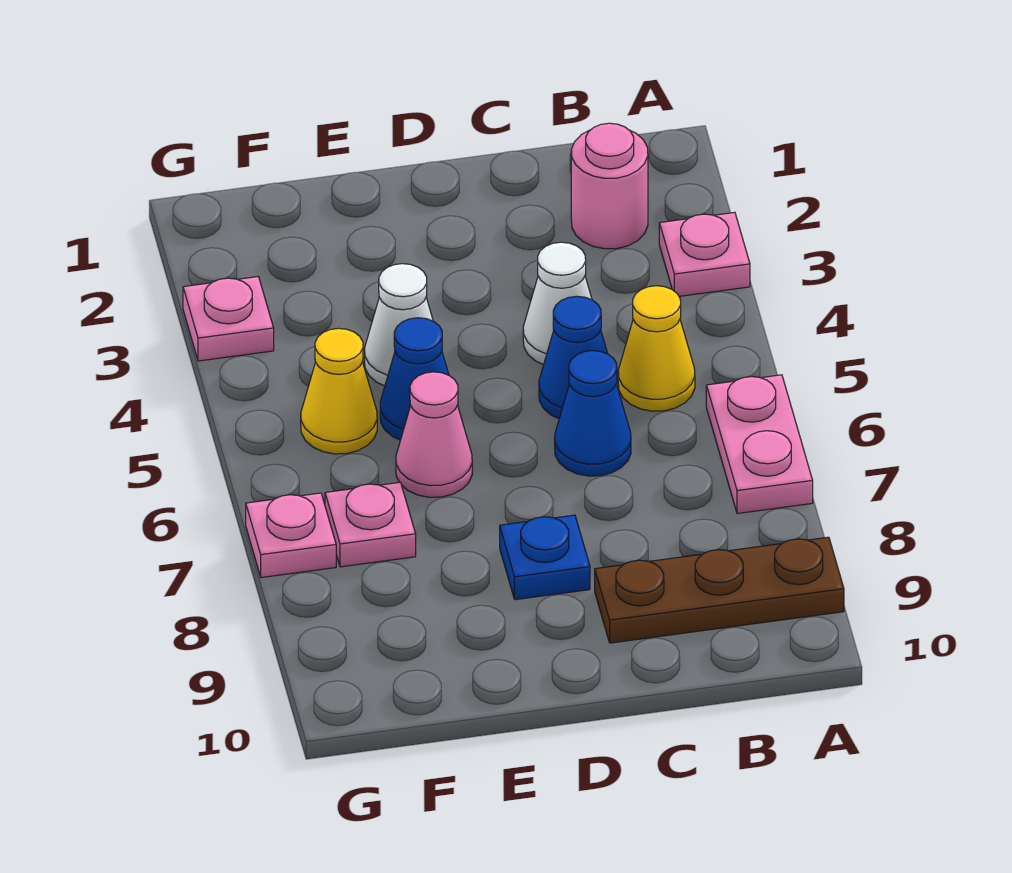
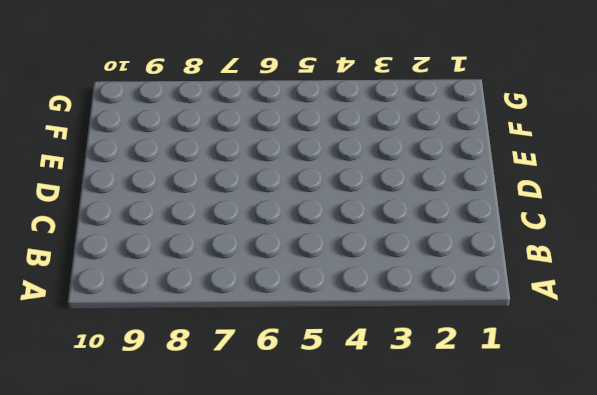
none -> pink 1x1 plate [659,212,750,296]
none -> pink 1x2 plate [706,375,813,514]
none -> brown 1x3 plate [595,537,844,643]

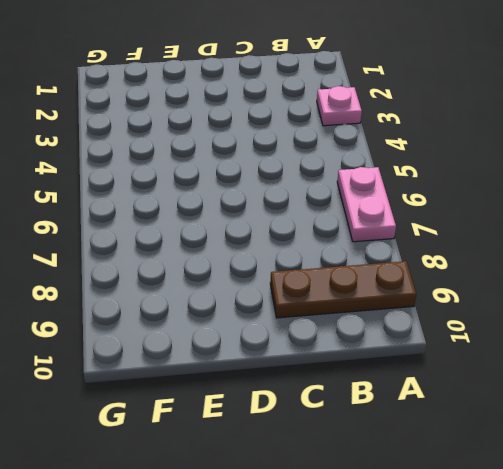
none -> pink 1x1 round brick [571,123,648,249]
none -> yellow 1x1 cone [618,286,695,411]
none -> white 1x1 cone [523,242,592,365]

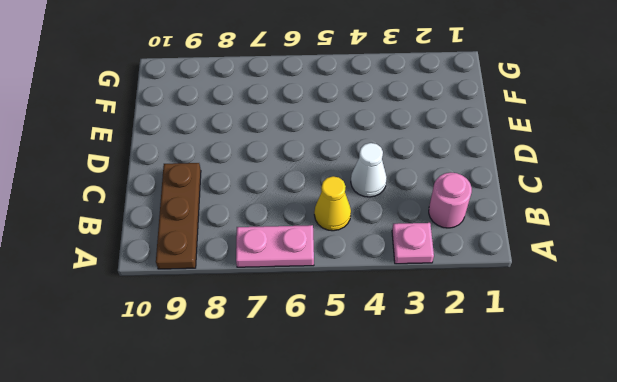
none -> blue 1x1 cone [539,296,608,418]
none -> blue 1x1 cone [555,351,631,476]
none -> blue 1x1 plate [500,515,590,600]

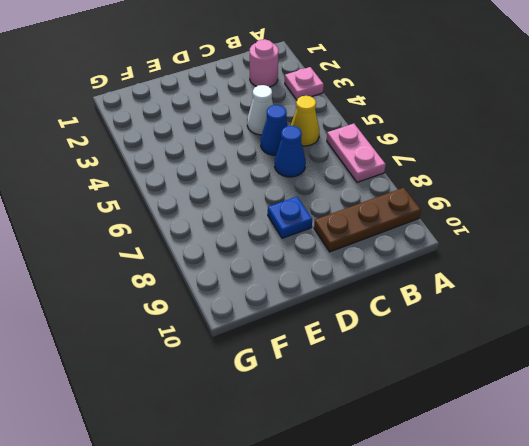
none -> white 1x1 cone [365,264,433,386]
none -> blue 1x1 cone [380,318,449,440]
none -> pink 1x1 cone [396,372,472,497]

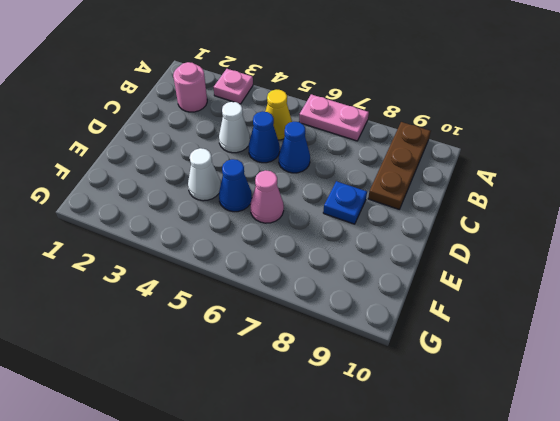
none -> yellow 1x1 cone [301,328,377,454]
none -> pink 1x1 plate [325,482,416,567]
none -> pink 1x1 plate [183,277,274,361]

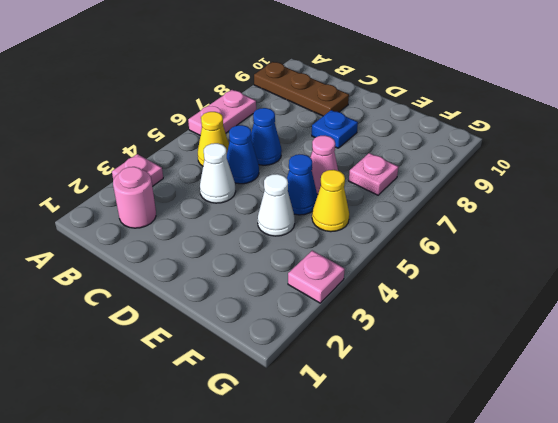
none -> pink 1x1 plate [246,493,336,578]

